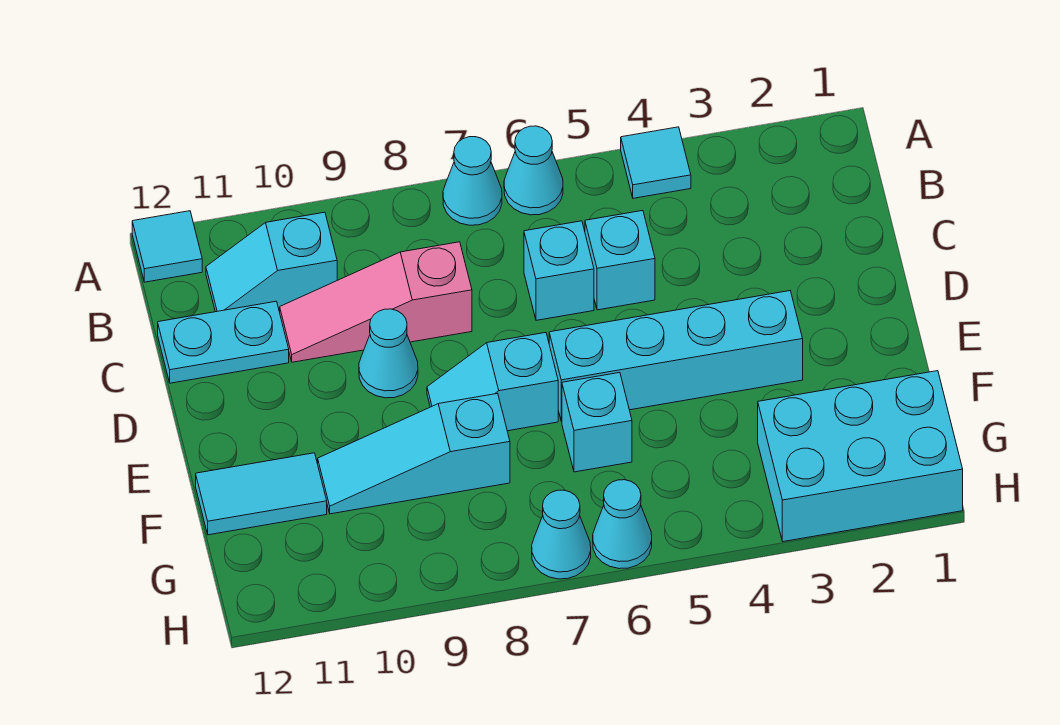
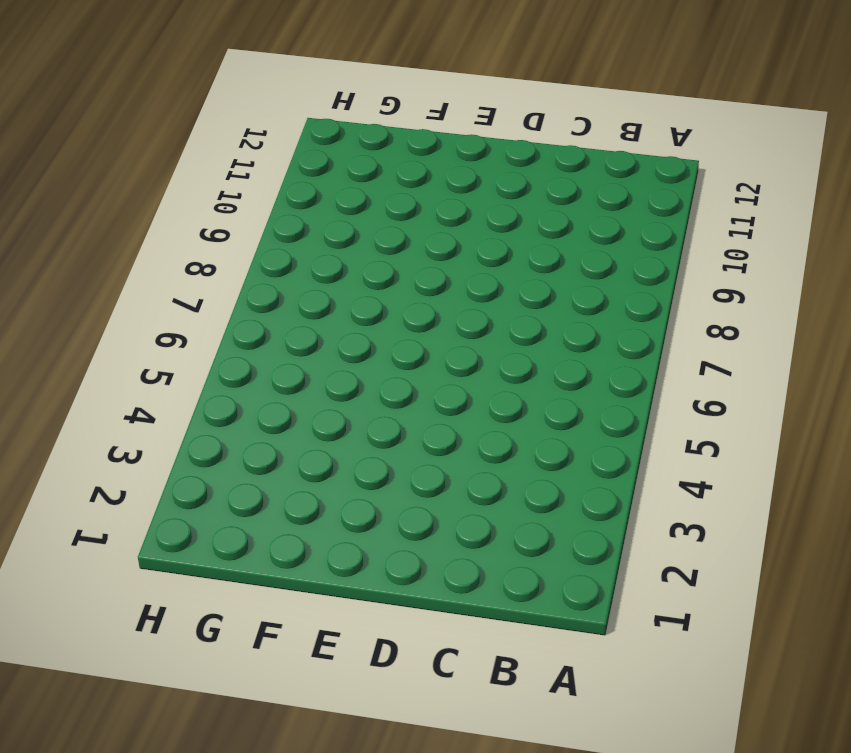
none -> cyan 1x1 tile [621,127,691,198]
none -> cyan 1x1 cone [504,126,563,215]
none -> cyan 1x1 cone [443,137,502,225]

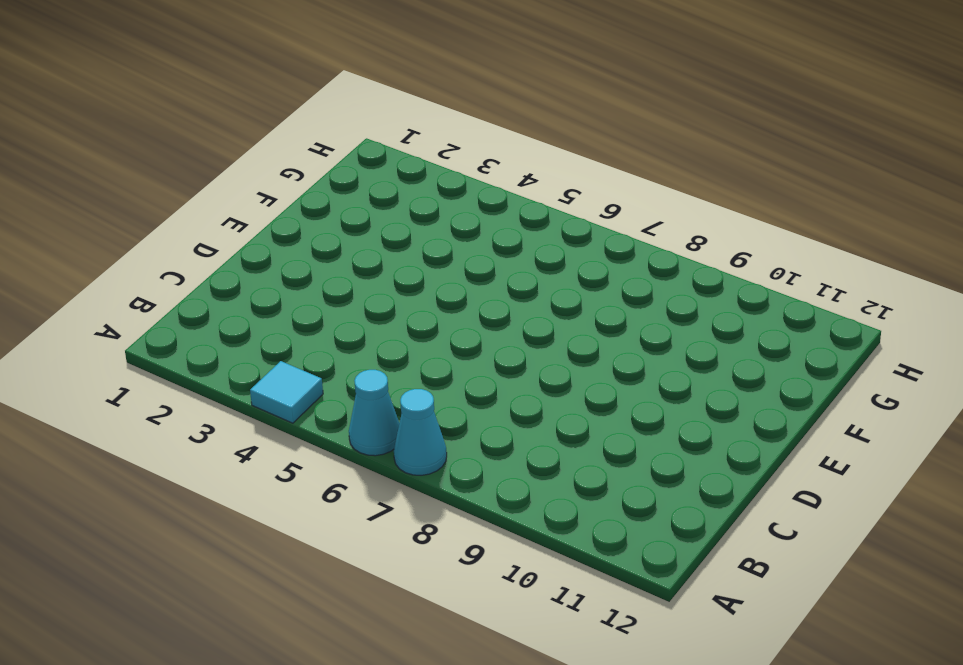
none -> cyan 1x1 tile [132,211,202,282]
none -> cyan 1x2 slope [206,212,337,312]
none -> cyan 1x1 brick [585,211,655,310]

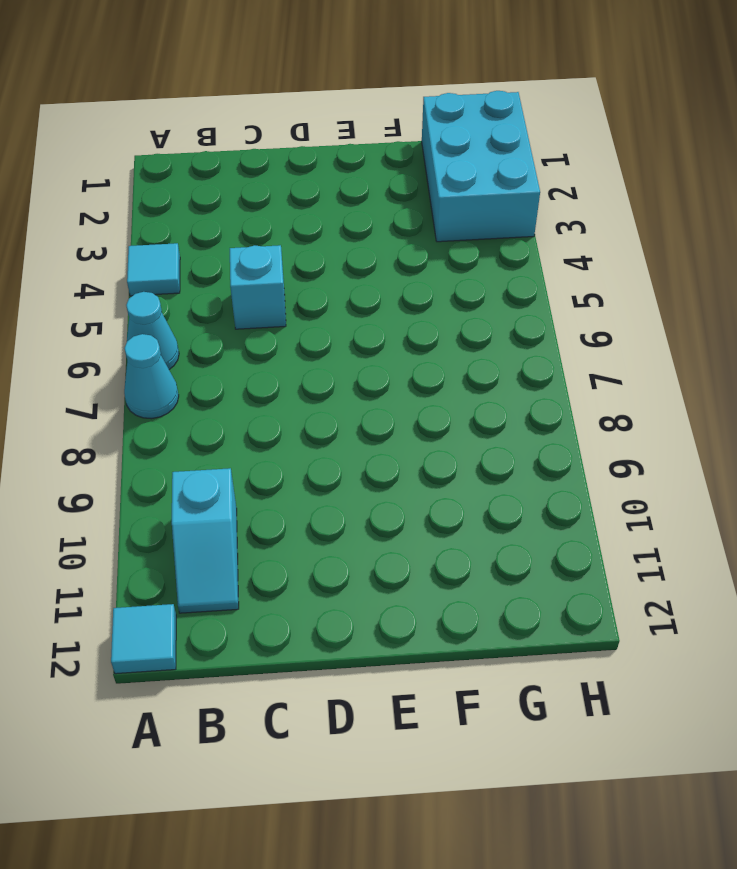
none -> cyan 1x1 brick [524,221,594,320]
none -> pink 1x3 slope [280,242,472,362]
none -> cyan 1x2 plate [158,301,289,383]

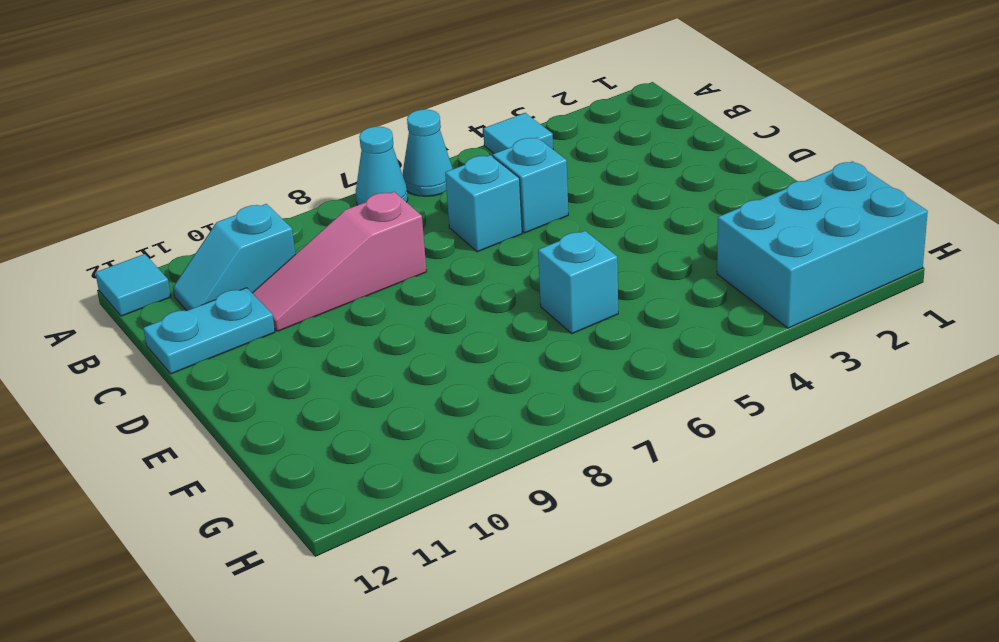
none -> cyan 1x1 cone [359,309,418,398]
none -> cyan 1x4 brick [549,291,803,421]
none -> cyan 1x2 slope [427,333,558,431]

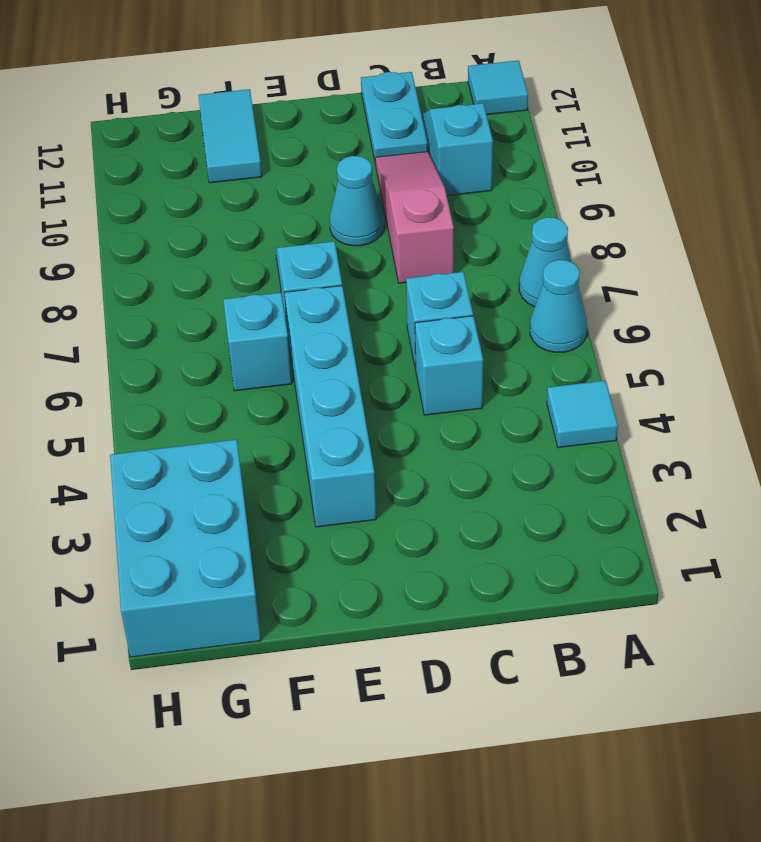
none -> cyan 1x3 slope [318,393,510,514]
none -> cyan 1x1 cone [593,480,652,569]
none -> cyan 1x1 cone [532,490,591,579]

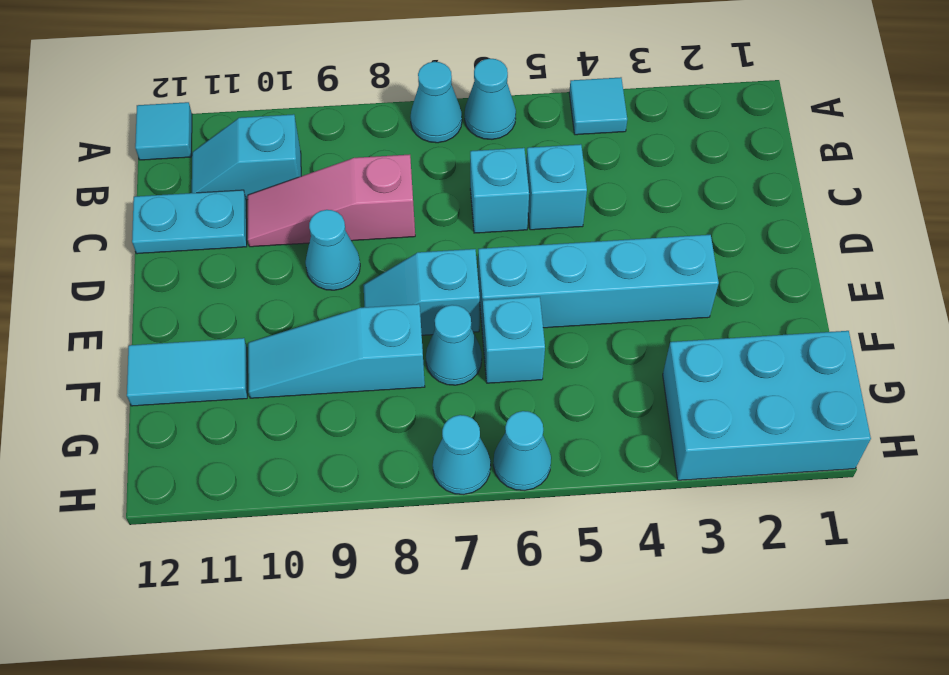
cyan 1x1 cone [426,305,482,385] -> none

